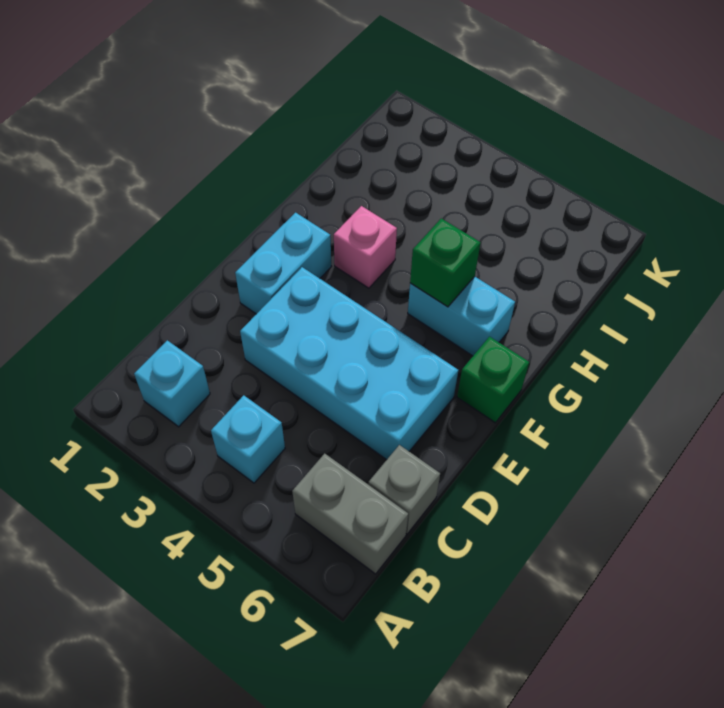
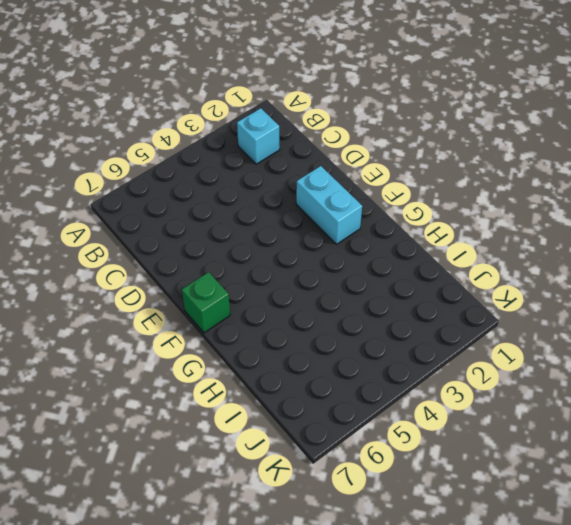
none -> cyan 1x1 brick [211,395,285,483]
none -> grey 1x2 brick [292,453,408,574]

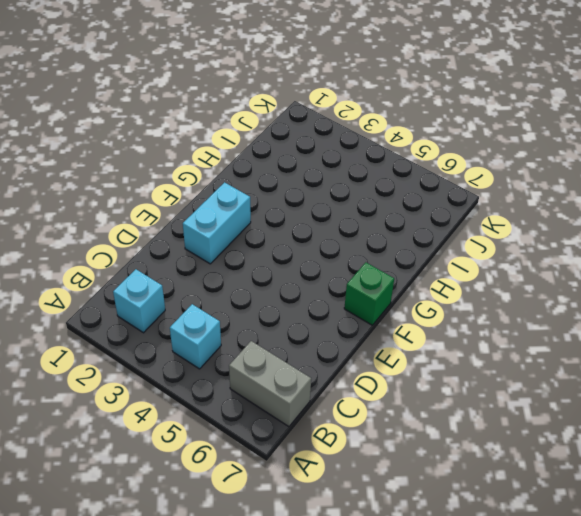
none -> grey 1x1 brick [368,445,440,534]
none -> cyan 2x4 brick [240,267,458,460]

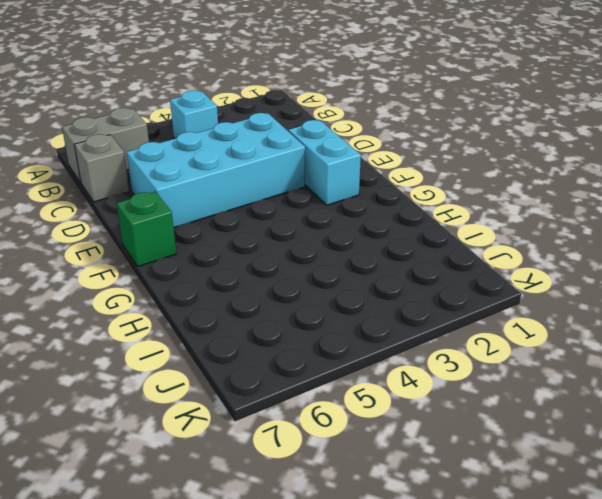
none -> cyan 1x1 brick [134,340,210,427]
none -> pink 1x1 brick [334,206,397,288]

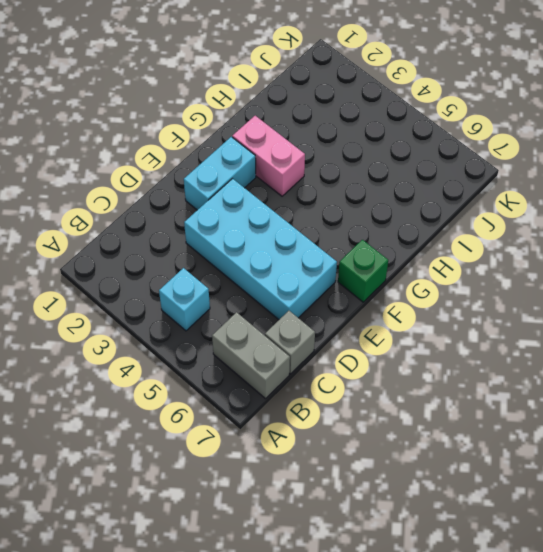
pink 1x2 brick [232,116,305,196] -> pink 1x1 brick [334,206,397,288]
none -> cyan 1x1 brick [134,340,210,427]
none -> cyan 1x2 brick [408,277,515,356]

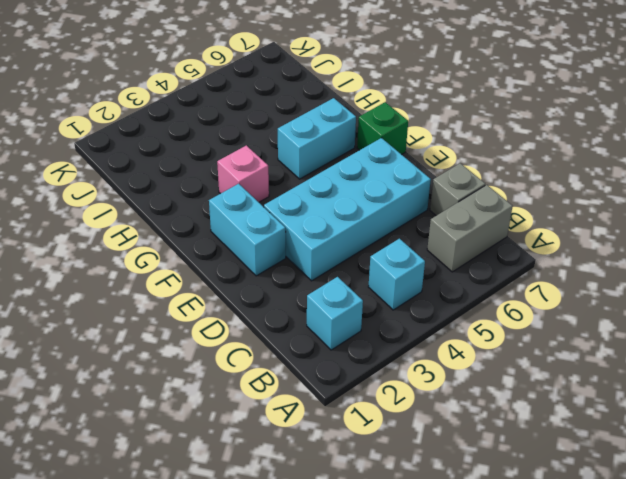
none -> green 1x1 brick [410,218,481,307]

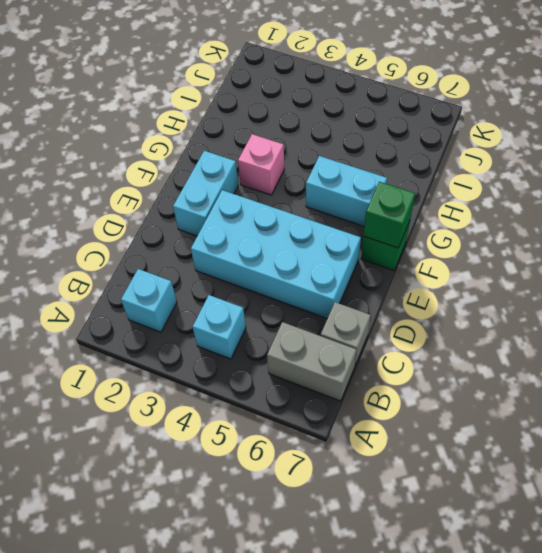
green 1x1 brick [363,182,415,248] -> green 1x1 brick moved to [410,218,481,307]

